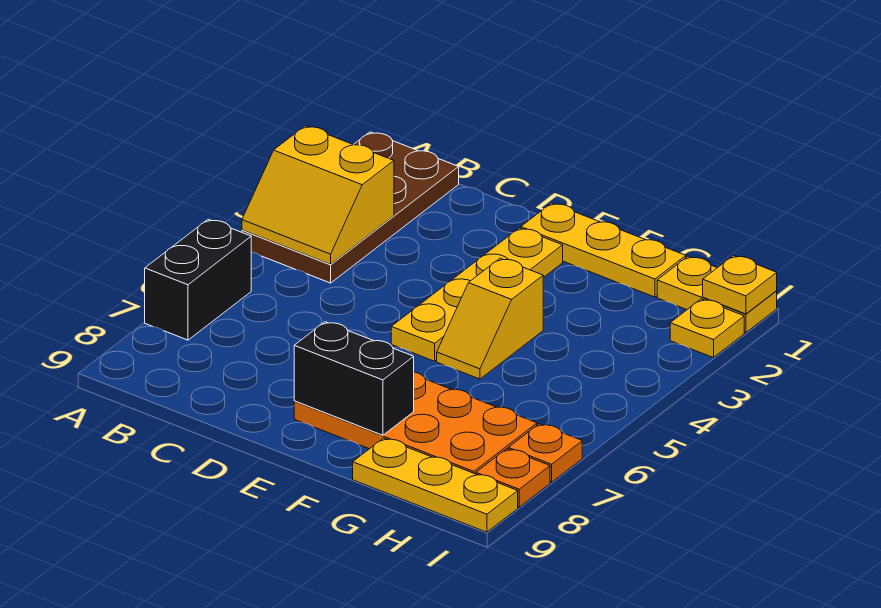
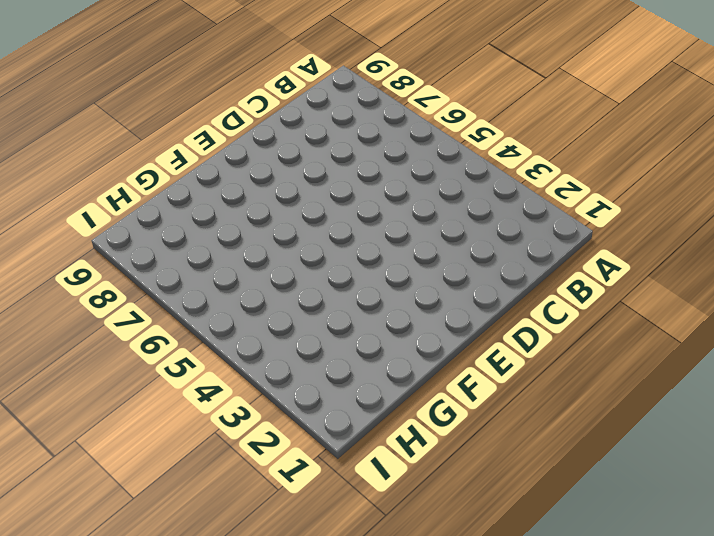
none -> brown 2x4 plate [242,132,459,283]
none -> black 1x2 brick [145,219,251,340]
none -> yellow 1x3 plate [521,203,686,297]

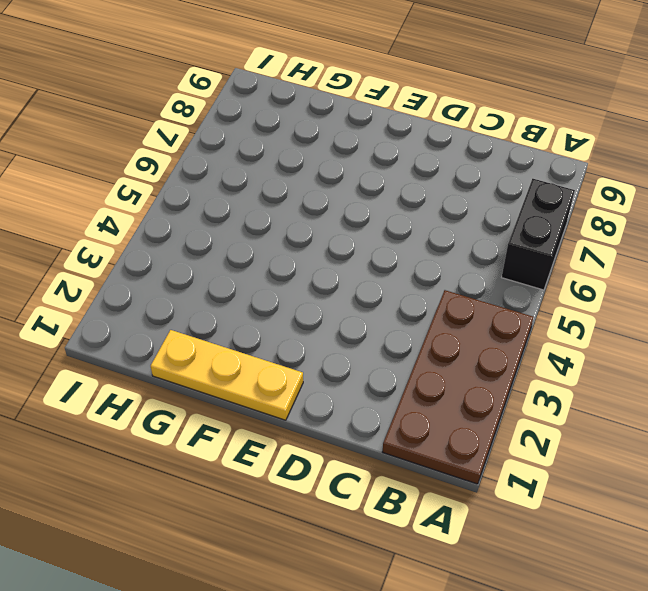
none -> yellow 1x4 plate [391,228,563,361]
none -> orange 2x4 plate [294,372,537,474]
none -> yellow 1x2 slope [437,258,543,379]

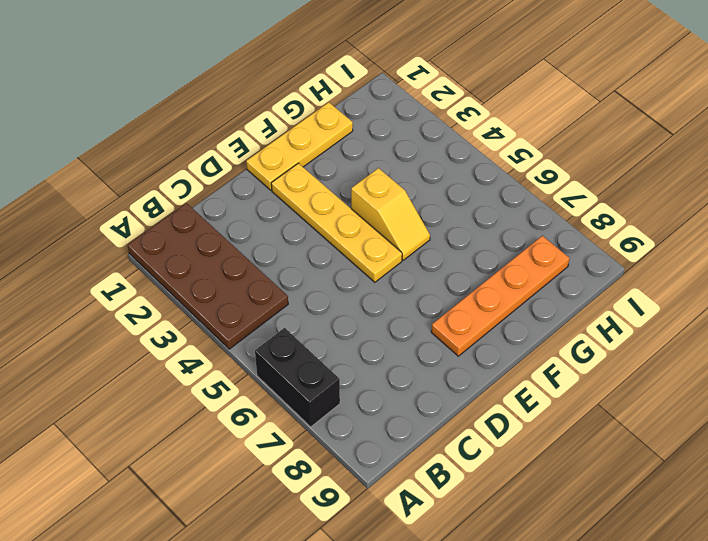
orange 1x4 plate [431,236,570,356] -> orange 2x4 plate [294,372,537,474]
none -> yellow 1x3 plate [353,438,518,532]
none -> yellow 1x2 plate [657,256,777,333]
none -> yellow 1x1 plate [670,299,744,358]

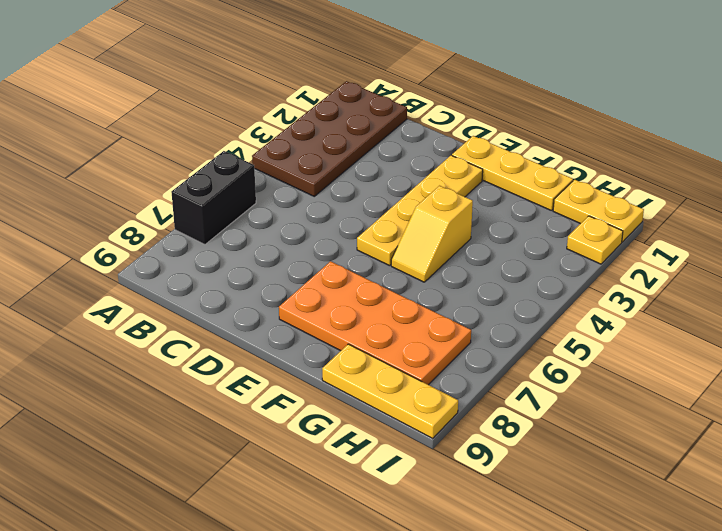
none -> orange 1x1 plate [508,424,582,482]
none -> orange 1x1 plate [476,449,550,507]
none -> yellow 2x2 slope [242,126,394,264]

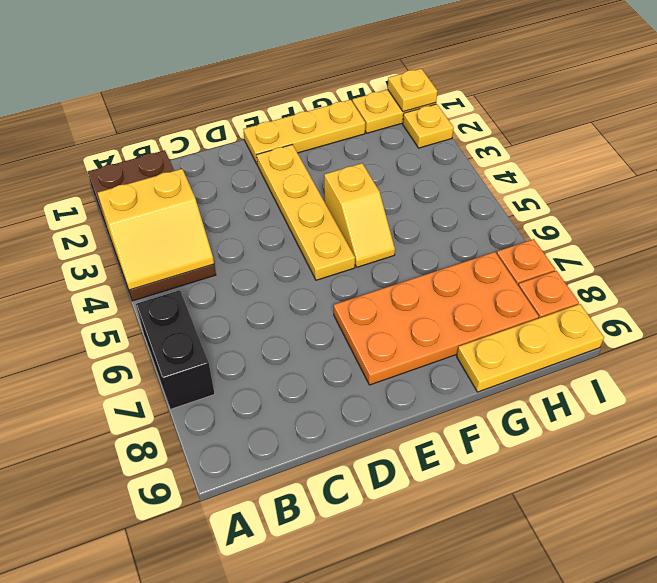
none -> black 1x2 brick [294,322,414,435]

